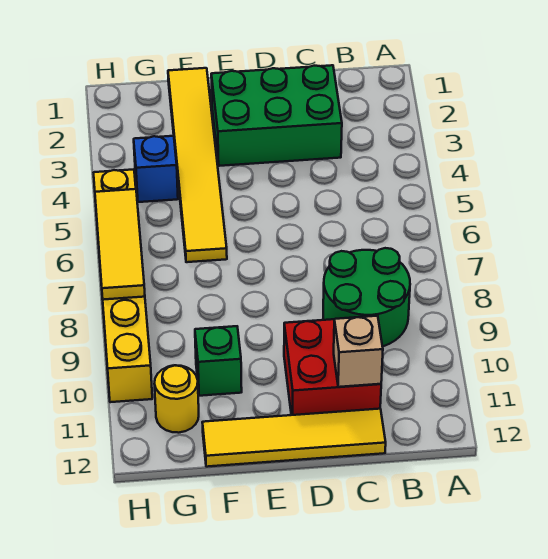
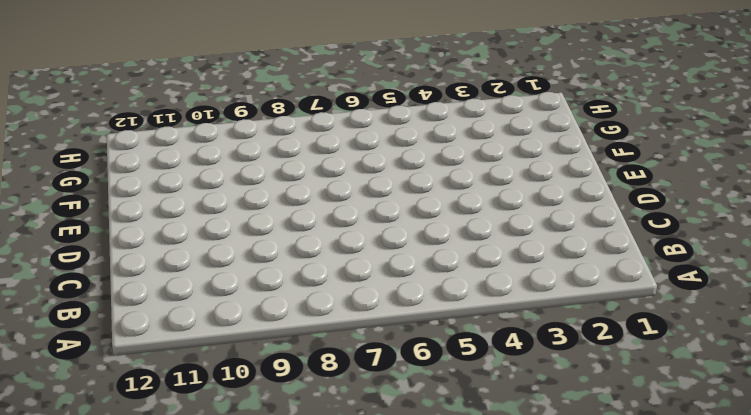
none -> green 2x2 round brick [323,248,410,346]
none -> green 2x3 brick [211,65,342,166]

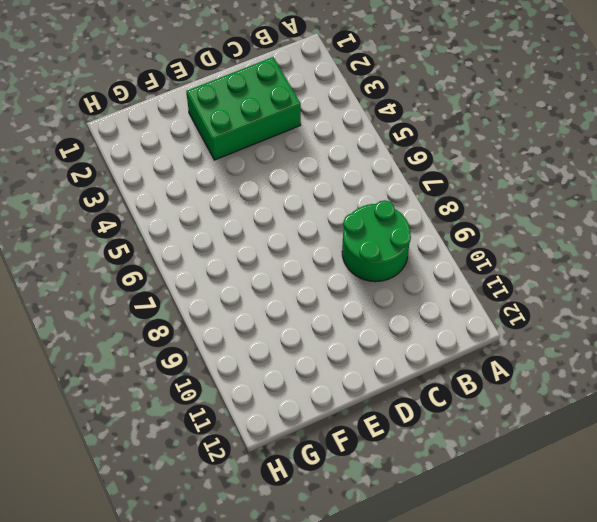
none -> red 2x2 brick [284,319,381,415]
none -> yellow 1x4 tile [202,409,386,467]

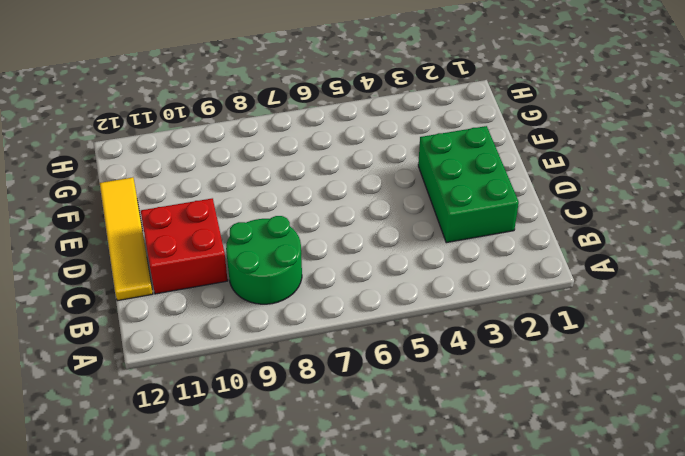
none -> yellow 1x6 tile [168,68,227,262]
none -> green 1x1 brick [195,326,242,396]

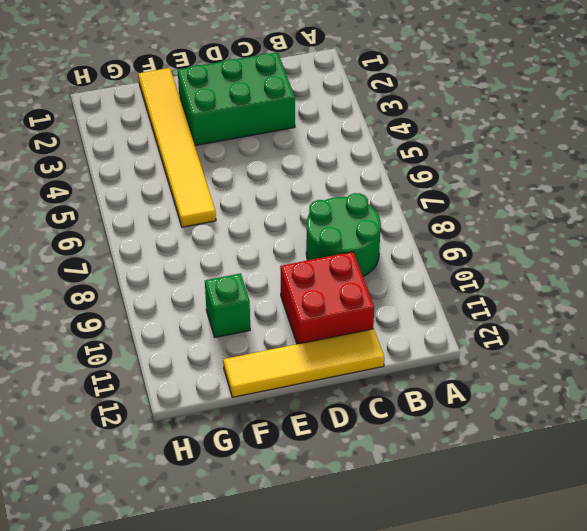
none -> blue 1x1 brick [134,136,178,202]
none -> yellow 1x1 round brick [154,365,199,433]

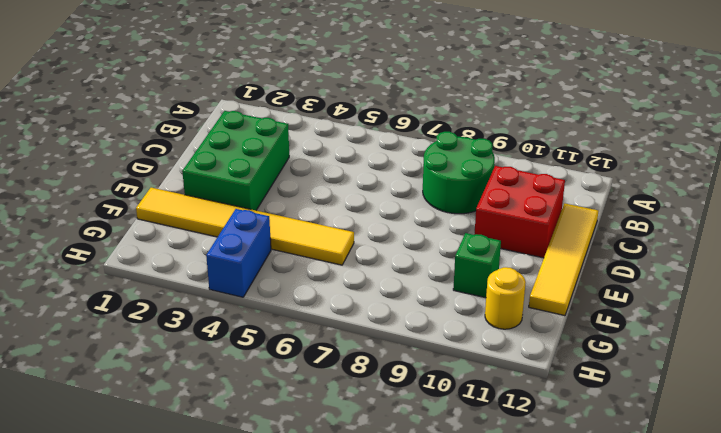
blue 1x2 brick [206,209,271,297] -> blue 1x1 brick [134,136,178,202]
none -> yellow 1x6 brick [94,169,152,402]
none -> tan 1x1 brick [334,316,383,387]

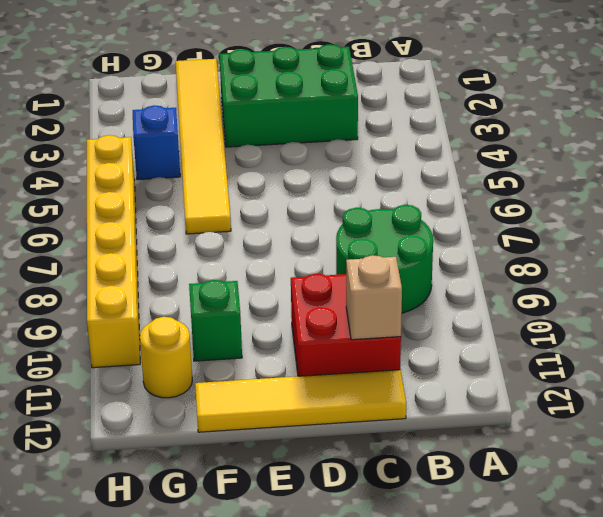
none -> yellow 1x3 tile [95,189,145,300]

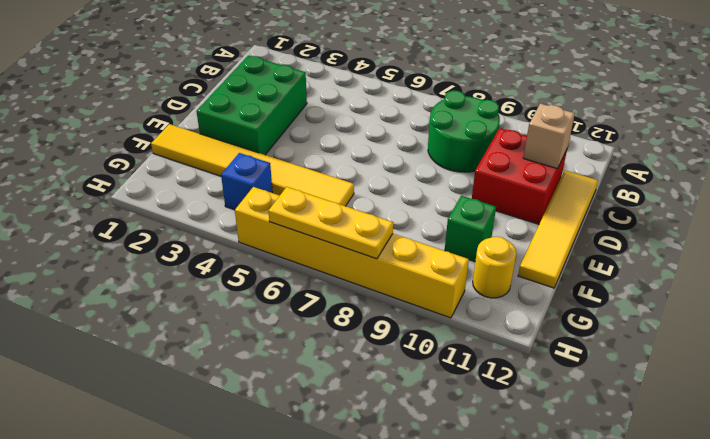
yellow 1x3 plate [269,187,393,259] -> yellow 1x3 tile [95,189,145,300]

